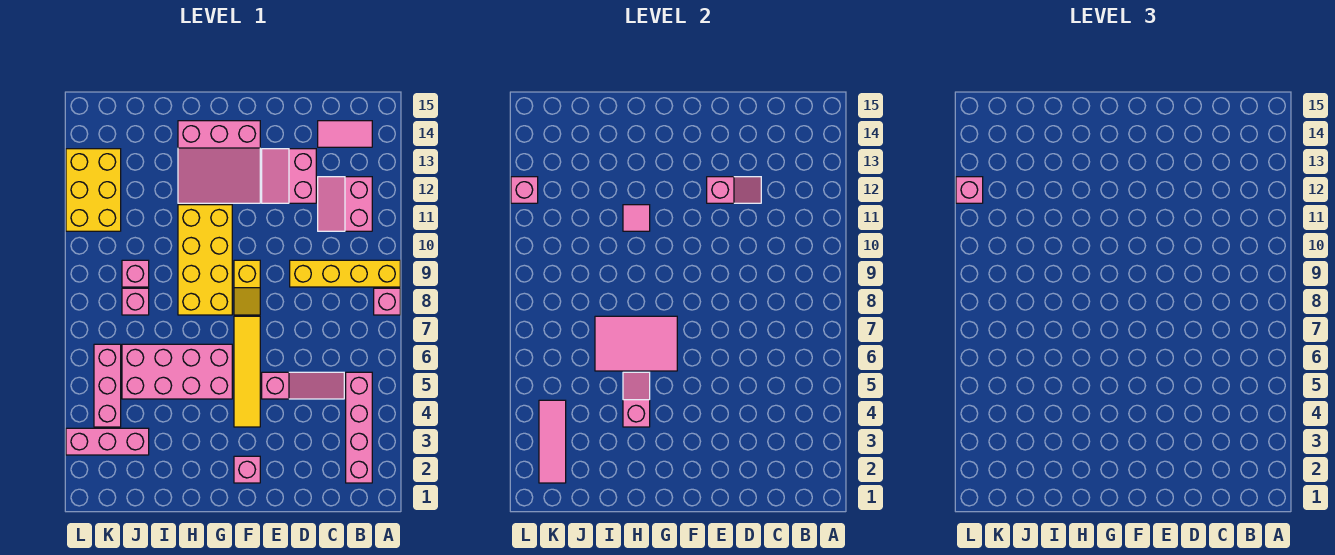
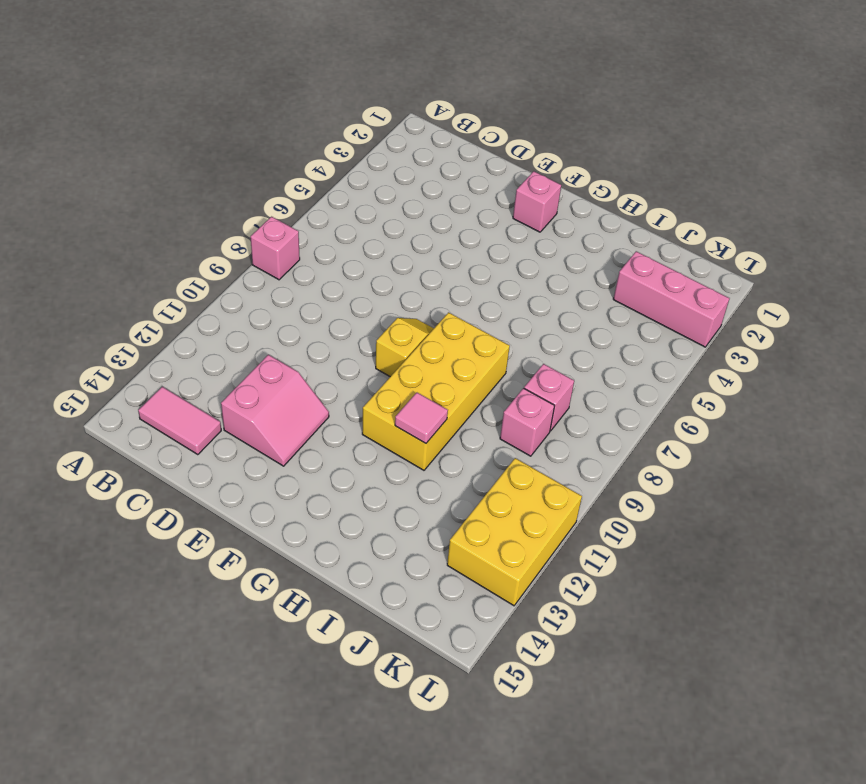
none -> yellow 1x4 brick [290,260,400,287]
none -> pink 1x4 brick [346,372,372,483]
none -> pink 2x2 slope [318,177,372,231]

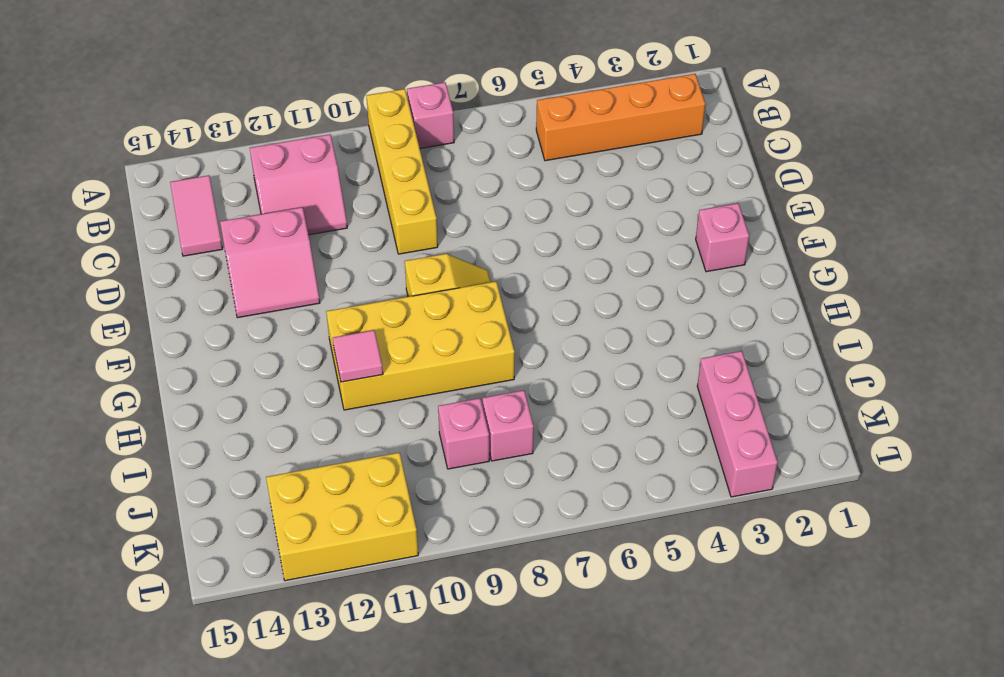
orange 1x4 brick [536,74,705,161] -> pink 1x4 brick [346,372,372,483]
none -> pink 1x3 slope [262,372,344,399]
none -> yellow 1x4 tile [234,316,260,427]
none -> pink 3x3 slope [178,121,260,203]

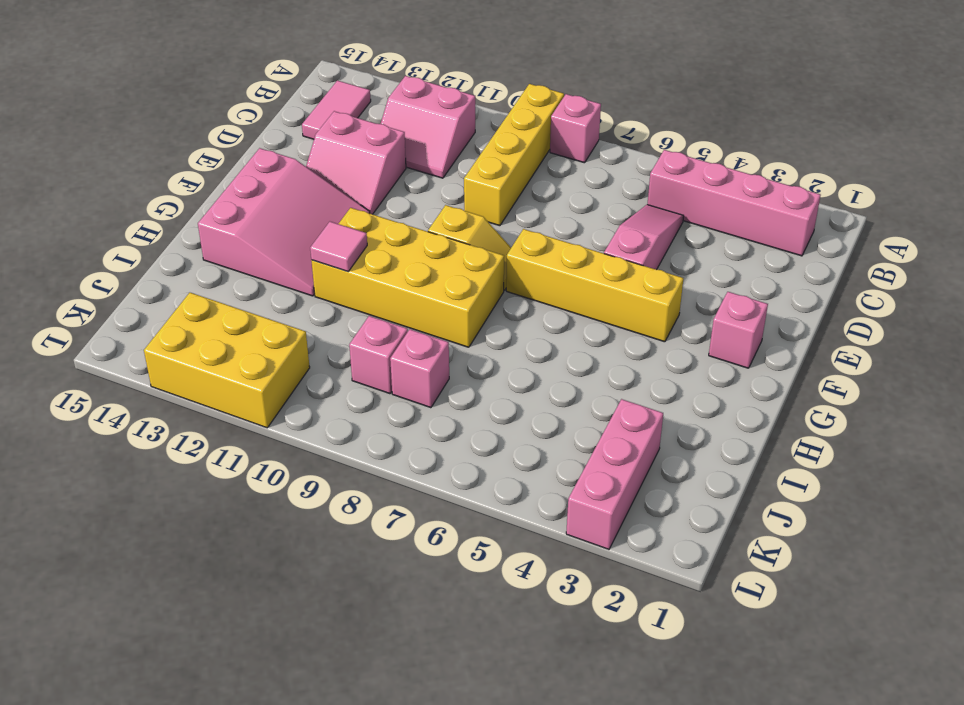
yellow 1x4 brick [506,229,683,342] -> yellow 1x4 tile [234,316,260,427]
none -> pink 2x4 brick [122,344,232,399]
none -> pink 1x3 brick [94,344,121,427]
none -> pink 1x2 slope [707,177,761,203]

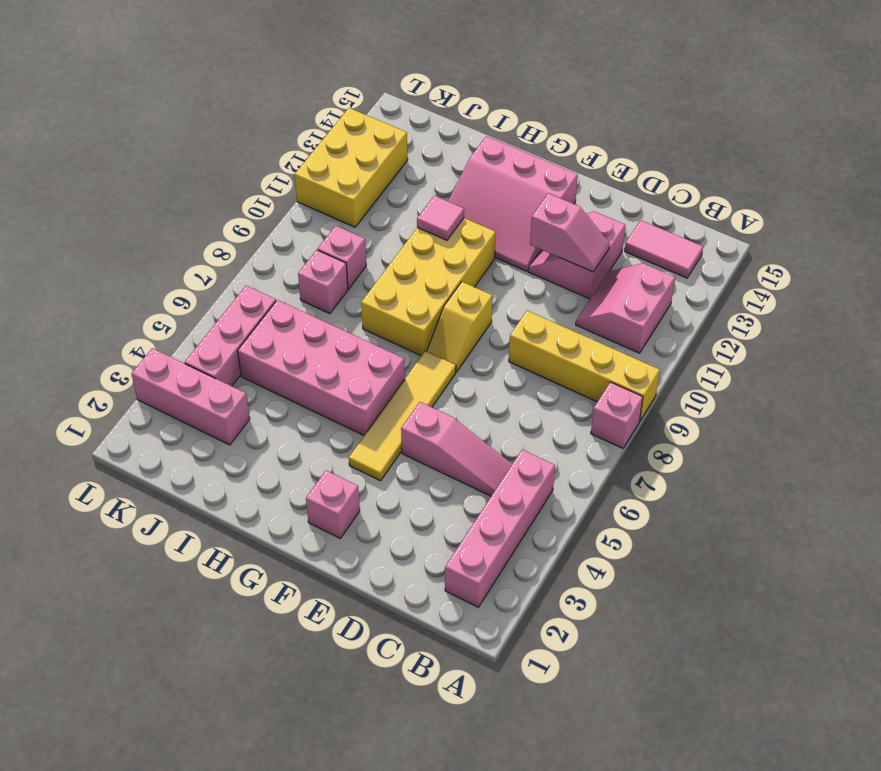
none -> pink 2x3 tile [595,316,677,371]
none -> pink 1x2 slope [623,372,650,427]
none -> pink 1x3 tile [539,400,566,483]

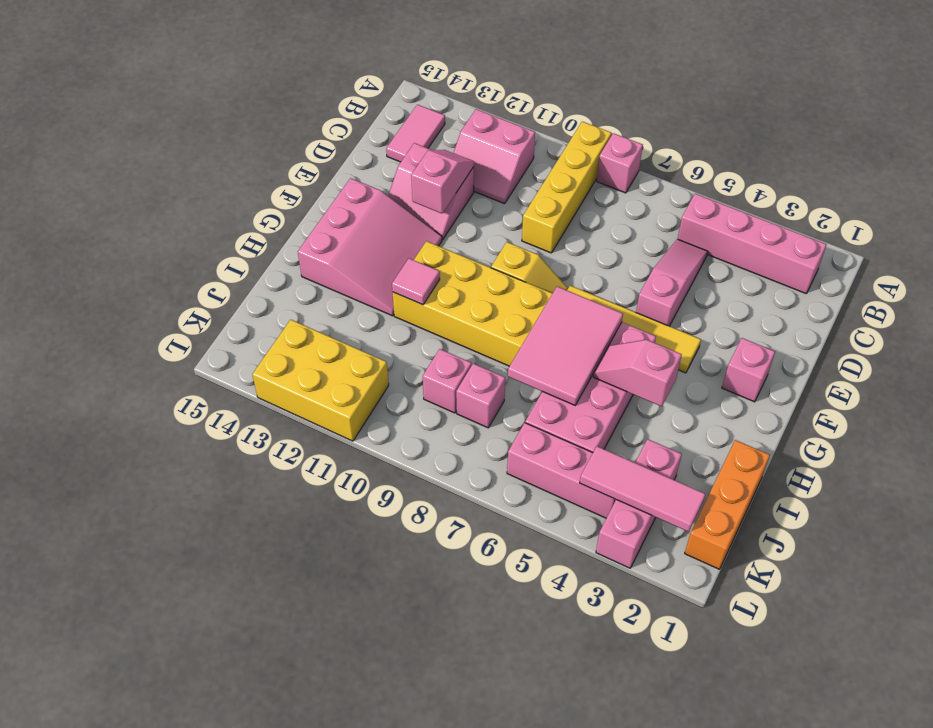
orange 1x3 brick [685,440,770,569] -> none
none -> pink 1x1 brick [511,177,538,203]
none -> pink 1x1 brick [956,177,983,203]

